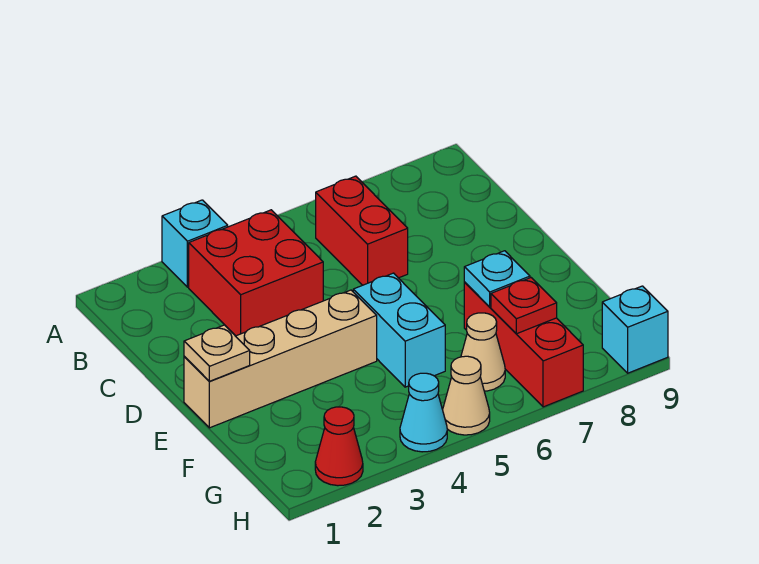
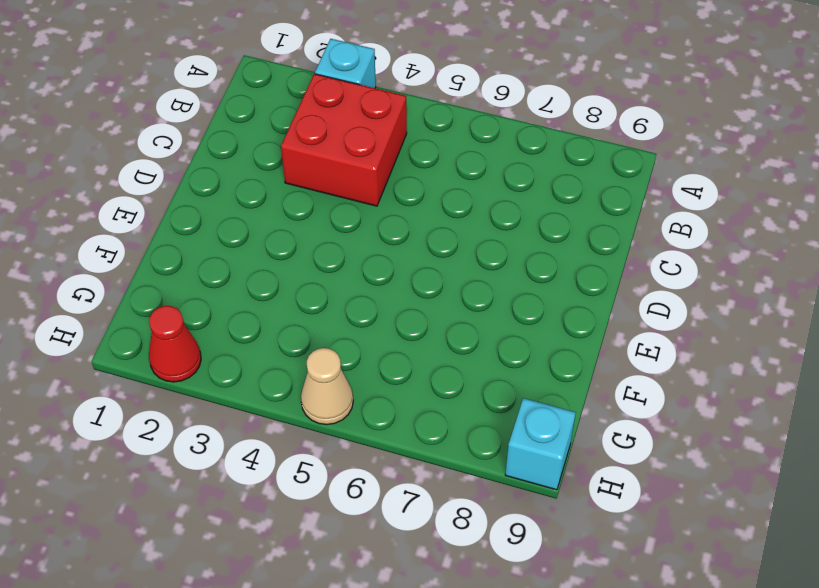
none -> red 1x2 brick [316,176,408,285]
none -> tan 1x4 brick [184,290,377,428]
none -> cyan 1x2 brick [353,273,445,387]

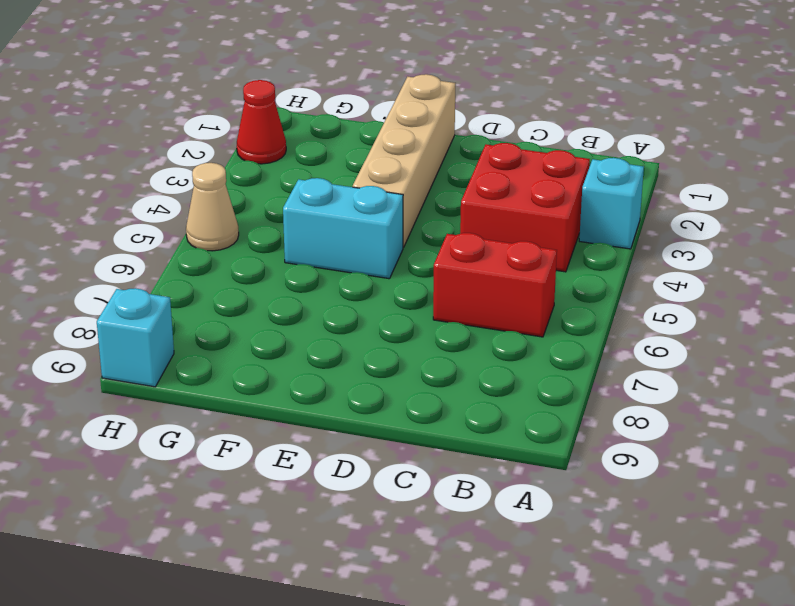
none -> red 1x3 brick [464,282,583,407]
none -> tan 1x1 cone [461,313,505,391]
none -> cyan 1x1 cone [400,373,447,452]

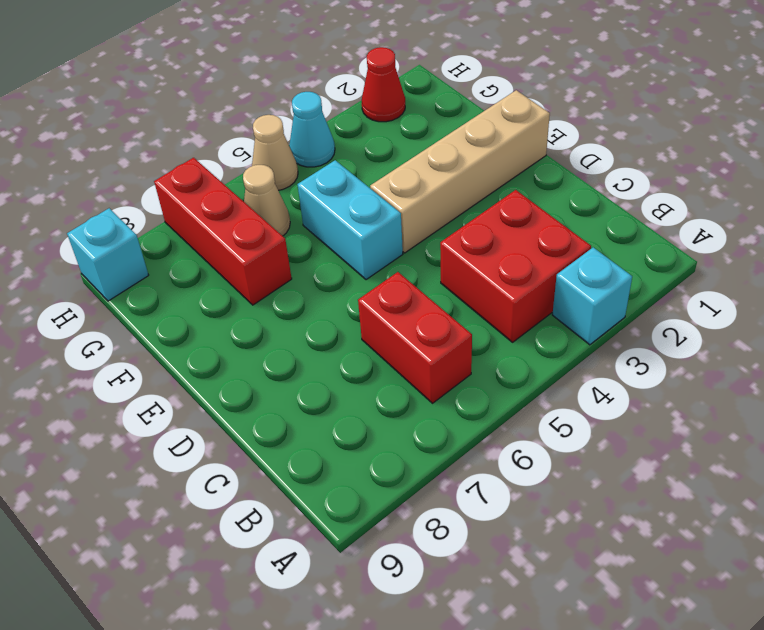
none -> tan 1x1 plate [184,325,250,381]
none -> cyan 1x1 plate [464,251,530,307]
none -> red 1x1 plate [491,278,557,334]

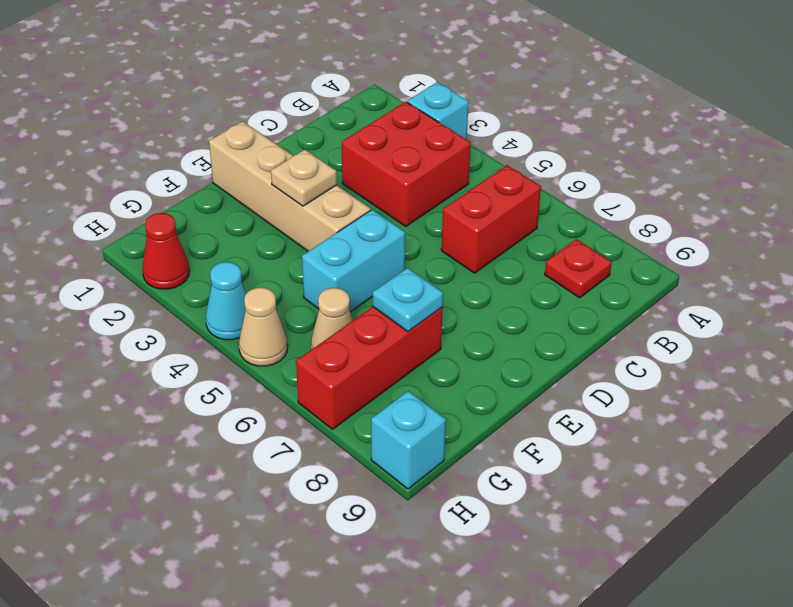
red 1x1 plate [545,239,612,298] -> red 1x1 plate moved to [491,278,557,334]
tan 1x1 plate [271,150,337,206] -> tan 1x1 plate moved to [184,325,250,381]

